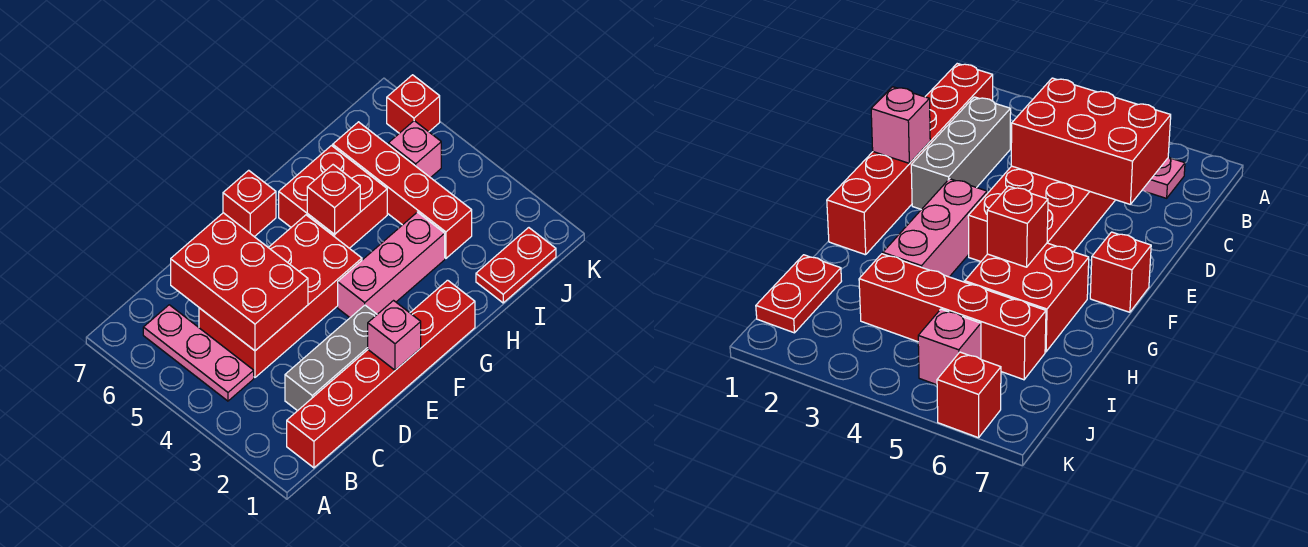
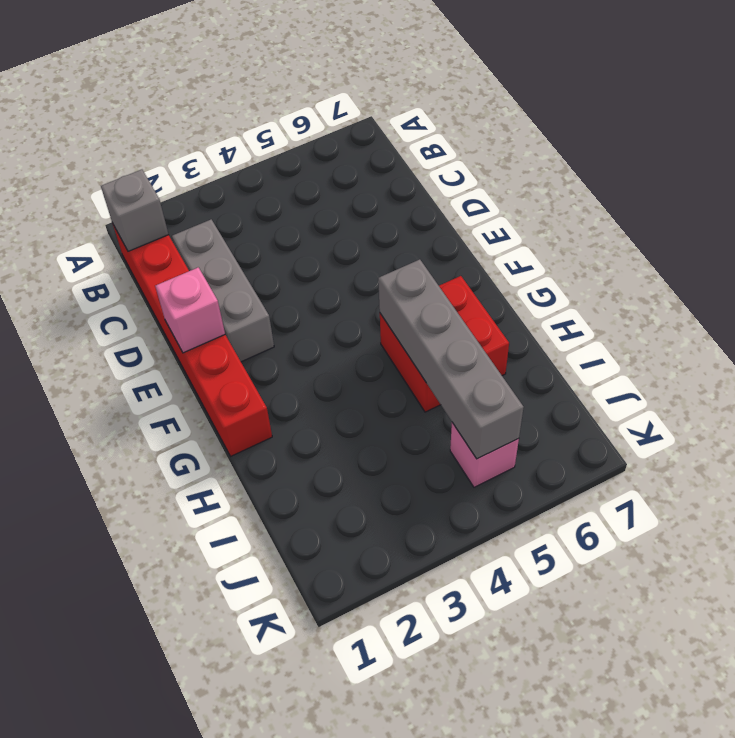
grey 1x1 brick [101,170,169,251] -> none
grey 1x4 brick [378,259,524,459] -> red 1x1 brick [307,165,360,234]
none -> pink 1x3 plate [143,305,254,401]
none -> red 2x4 brick [199,215,362,377]
none -> pink 1x3 brick [338,212,445,318]

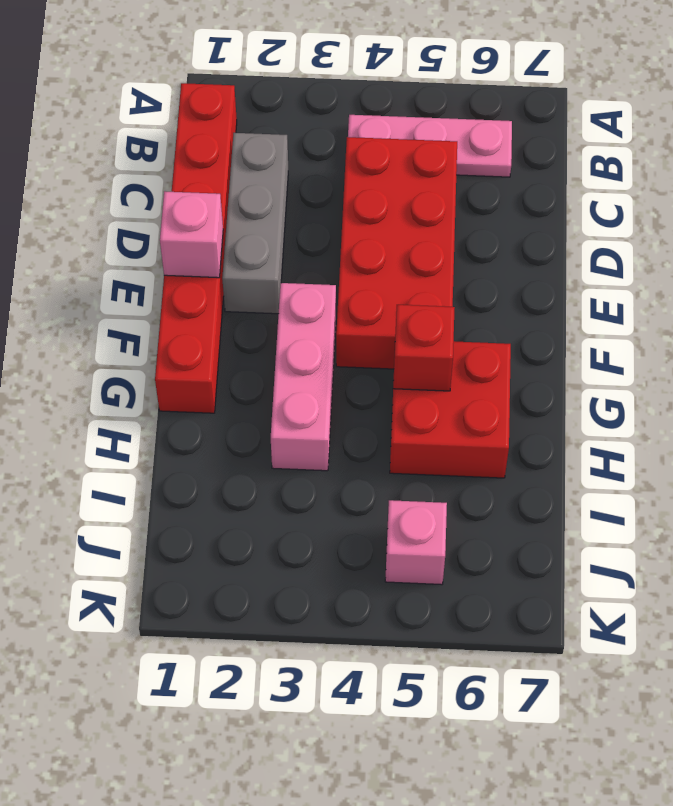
none -> red 1x1 brick [223,170,276,237]
none -> red 1x2 plate [476,228,556,303]
none -> red 1x4 brick [333,122,472,258]

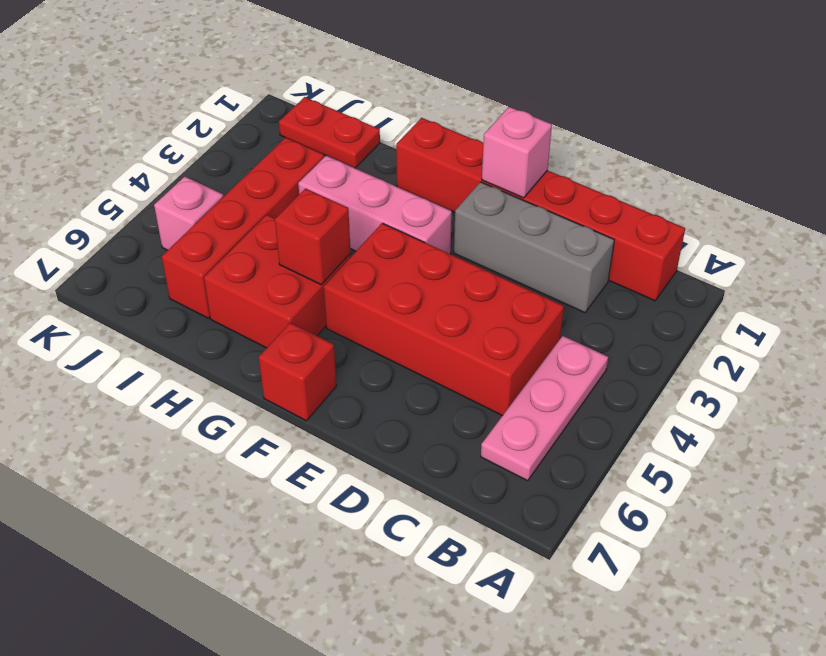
none -> red 1x1 brick [387,75,440,133]
none -> red 2x3 brick [171,213,308,351]

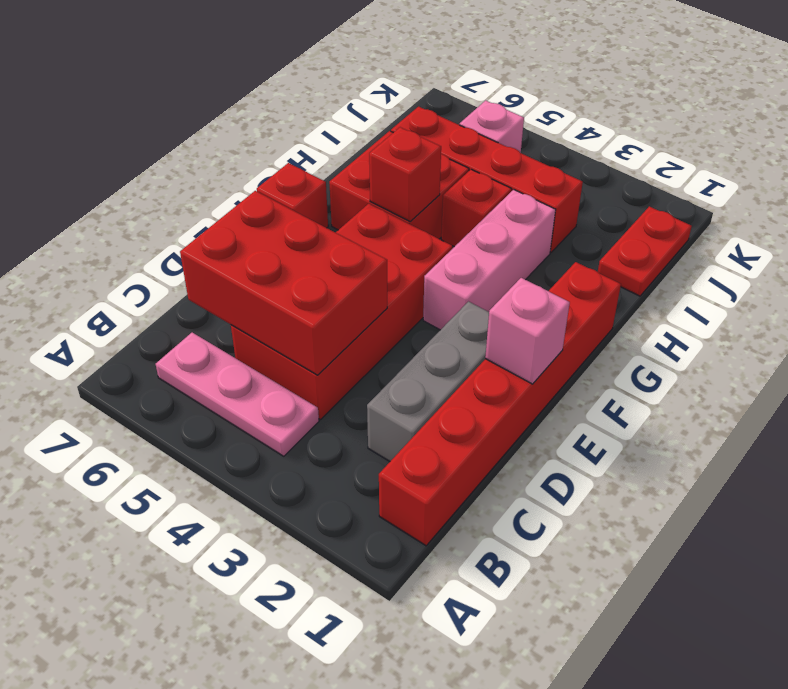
red 1x1 brick [441,169,511,247] -> red 1x1 brick moved to [387,75,440,133]

